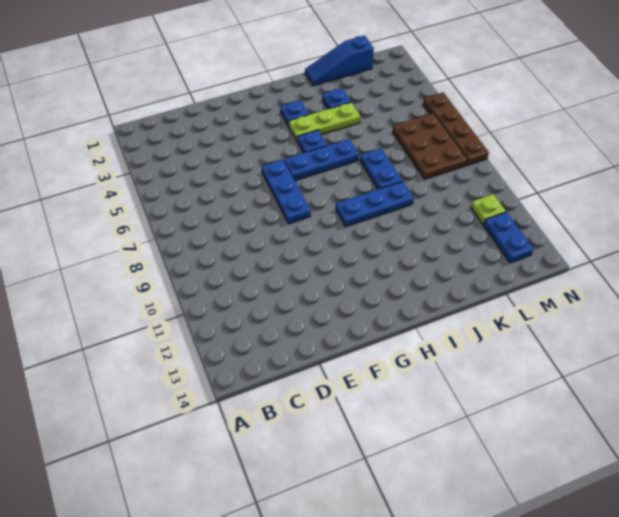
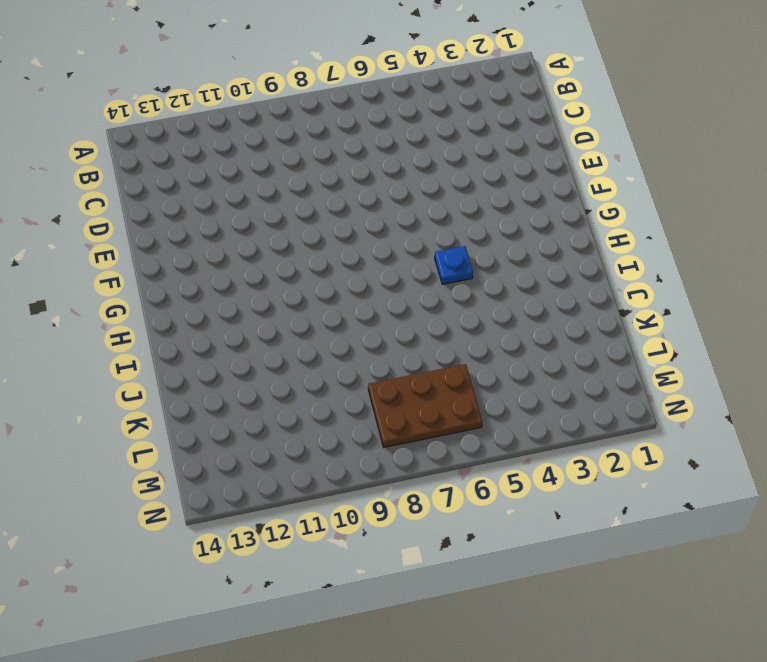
none -> blue 1x3 plate [261,159,311,224]
none -> blue 1x3 plate [284,139,359,180]
none -> blue 1x1 plate [280,100,309,126]

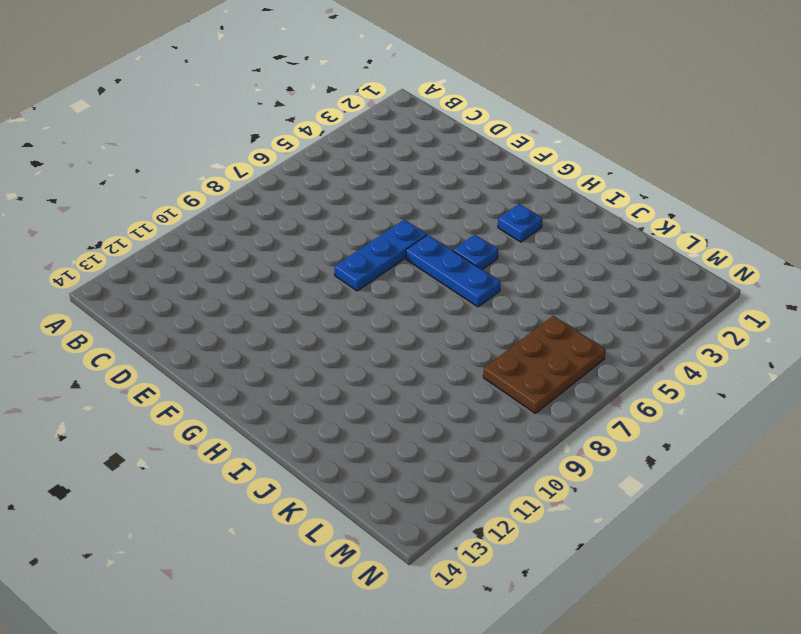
none -> lime 1x3 plate [289,103,361,141]
none -> blue 1x3 plate [336,181,414,227]
none -> blue 1x3 slope [305,36,374,85]

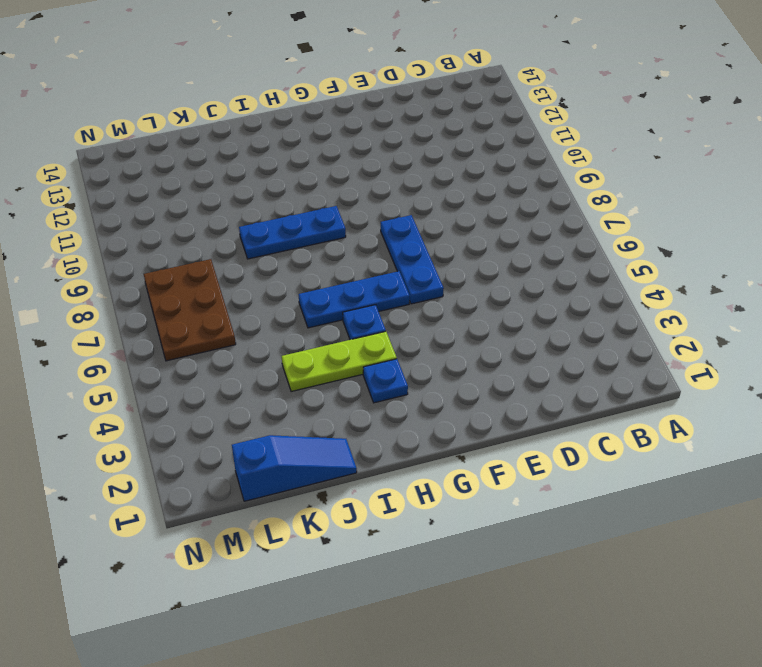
none -> blue 1x1 plate [322,88,351,109]
none -> blue 1x2 plate [360,148,402,189]
none -> lime 1x1 plate [471,194,506,225]

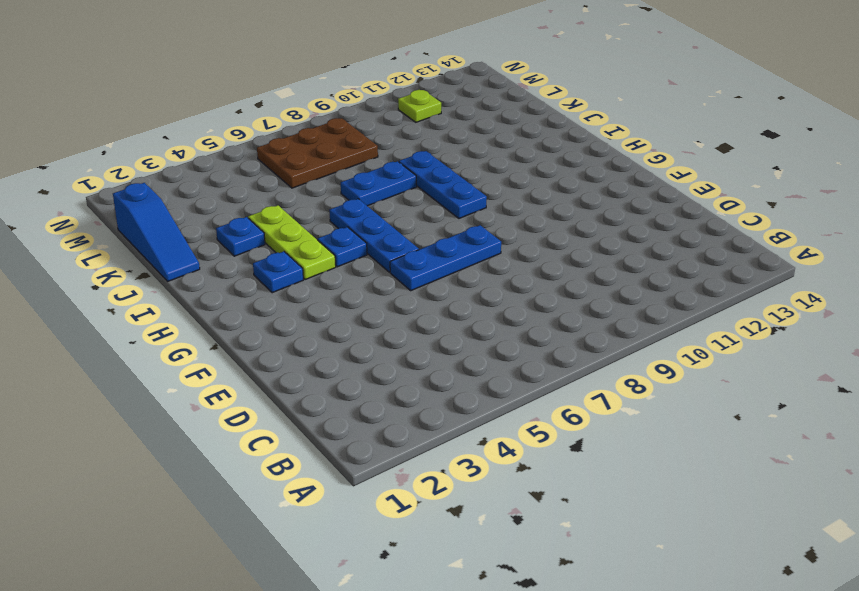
none -> blue 1x2 plate [484,212,534,263]
none -> brown 1x4 plate [423,93,489,165]

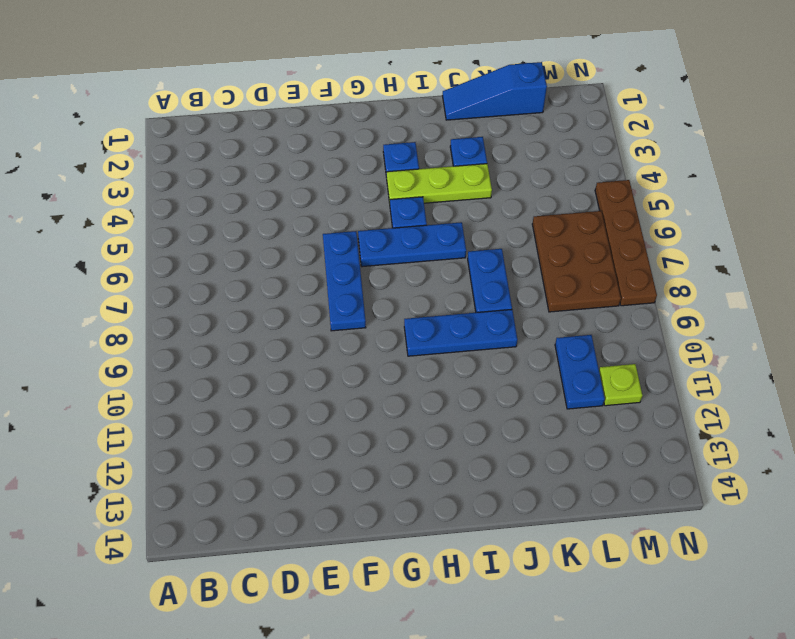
blue 1x2 plate [555,335,605,409] -> blue 1x2 plate moved to [484,212,534,263]

